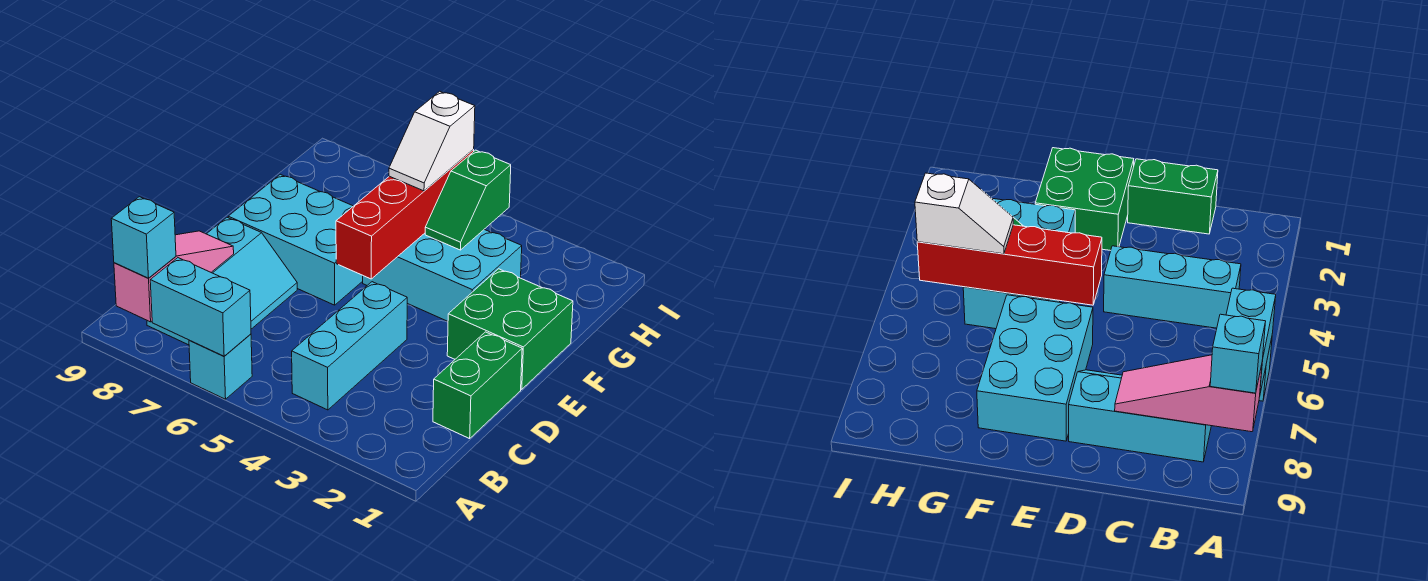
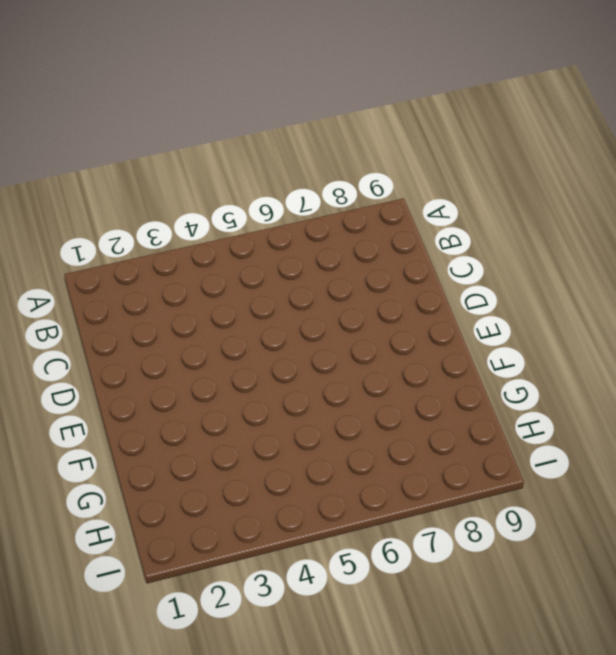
none -> cyan 1x1 brick [189,334,252,399]
none -> cyan 1x3 brick [292,282,407,410]
none -> cyan 2x3 slope [147,218,297,345]

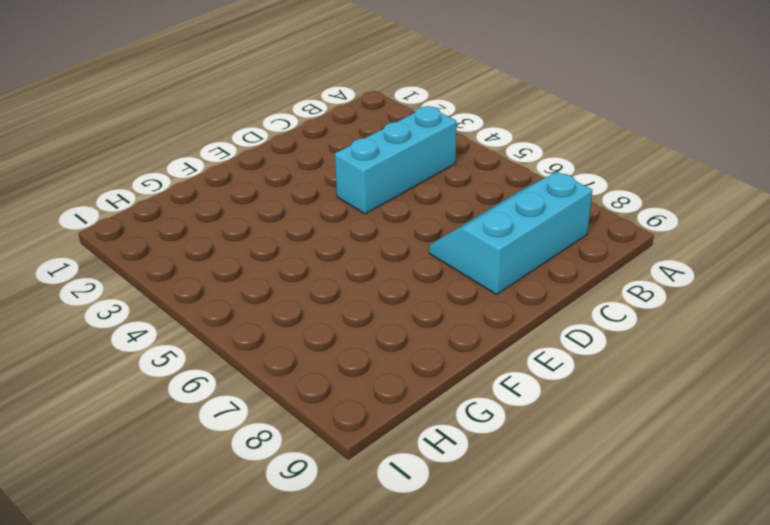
none -> cyan 1x1 brick [189,334,252,399]
none -> green 1x2 brick [433,332,522,439]
none -> green 2x2 brick [447,269,573,389]

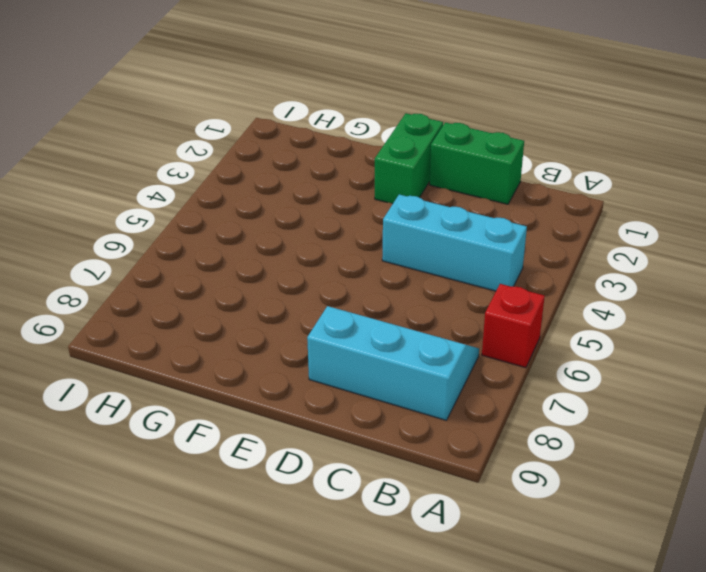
red 1x1 brick [482,284,545,368] -> cyan 1x1 brick [189,334,252,399]
green 1x2 brick [375,113,443,204] -> green 2x2 brick [447,269,573,389]
none -> cyan 2x3 brick [228,174,363,305]
none -> cyan 2x3 brick [363,230,522,321]
none -> cyan 1x2 brick [150,258,251,356]

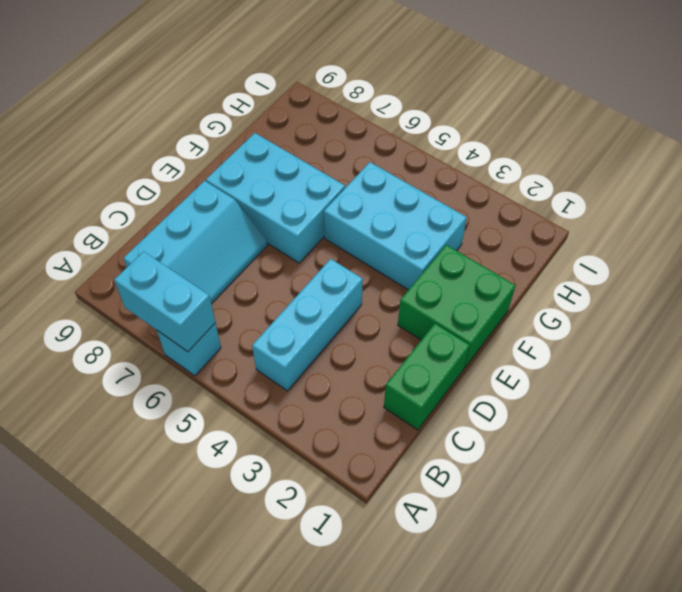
none -> pink 1x3 slope [114,231,234,322]
none -> red 1x4 brick [336,150,474,279]
none -> green 1x2 slope [425,150,511,250]

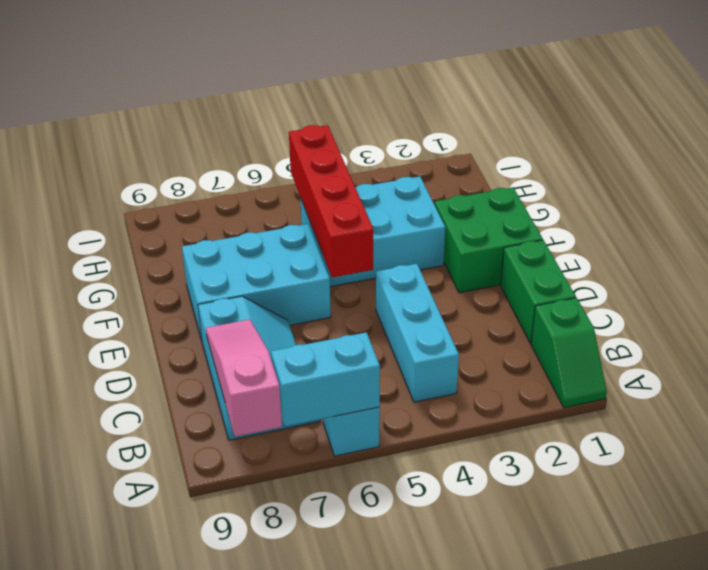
green 1x2 slope [531,298,607,408] -> green 1x2 slope moved to [425,150,511,250]
none -> cyan 1x1 brick [111,197,176,278]
none -> white 1x2 slope [389,91,475,191]

